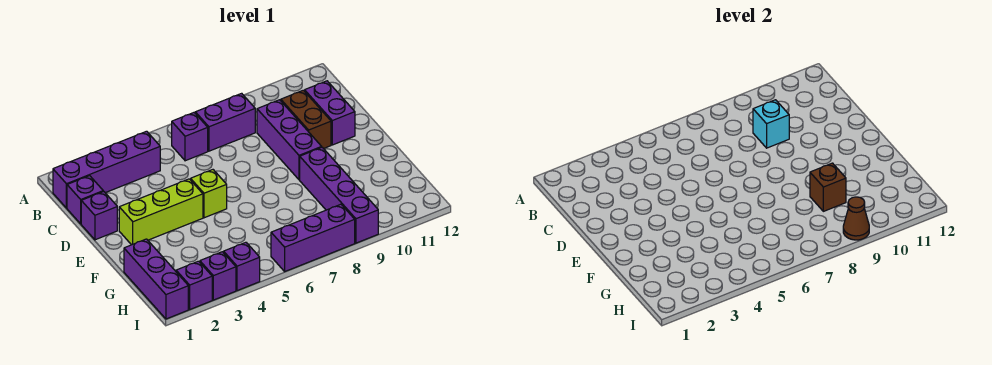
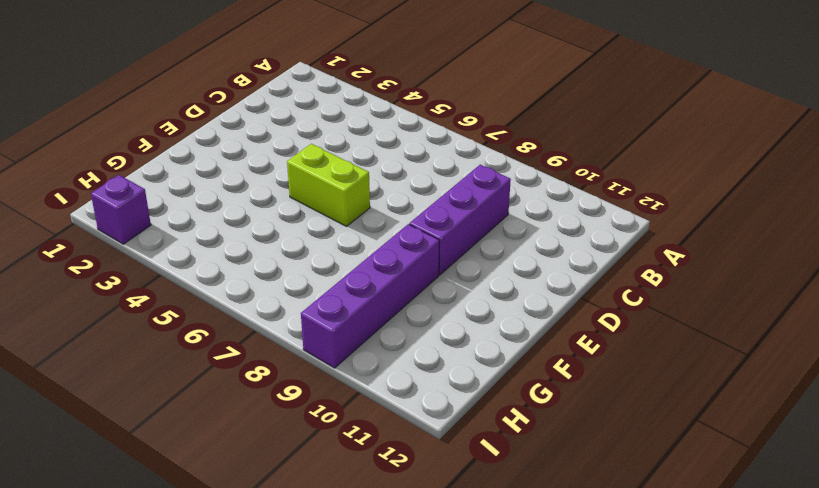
lime 1x2 brick [287,144,370,226] -> lime 1x1 brick [191,170,227,218]
none -> purple 1x4 brick [53,131,160,208]
none -> purple 1x1 brick [172,113,208,161]
none -> purple 1x2 brick [195,93,255,151]

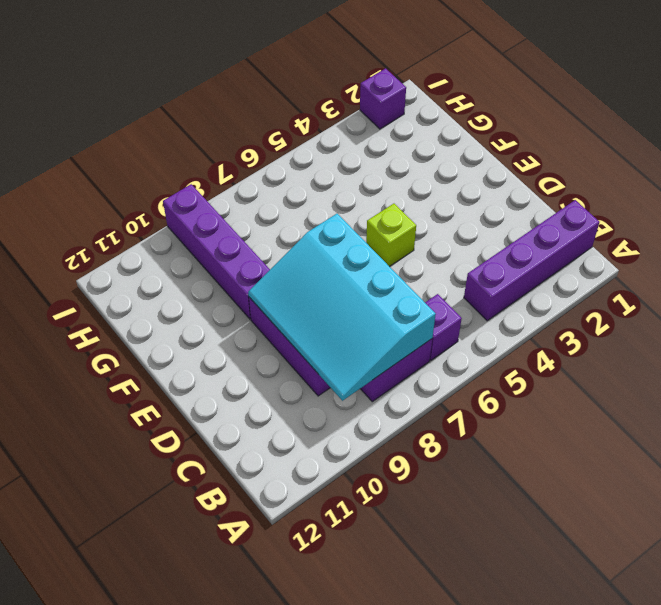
cyan 3x4 slope [248,214,436,401] -> cyan 1x1 brick [753,100,789,148]
none -> purple 1x1 brick [67,176,103,224]
none -> brown 1x2 brick [281,90,331,149]
none -> purple 1x2 brick [305,81,355,145]

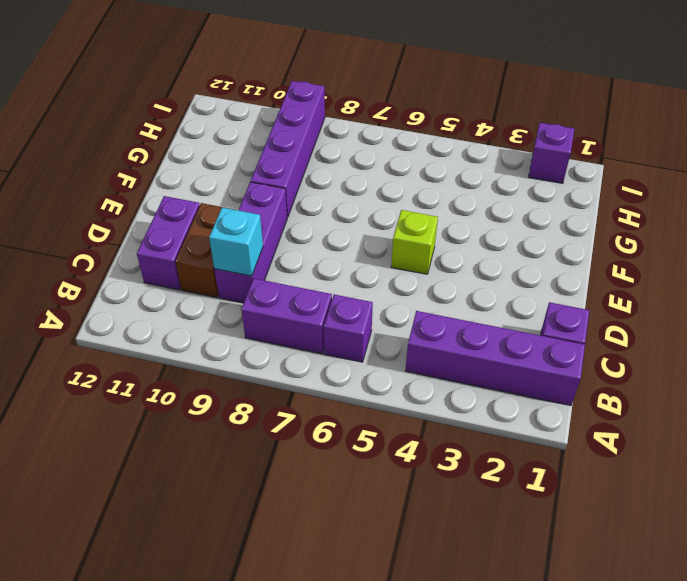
none -> purple 1x1 brick [81,191,117,240]
none -> lime 1x3 brick [119,179,203,245]
none -> purple 1x3 brick [124,239,188,319]

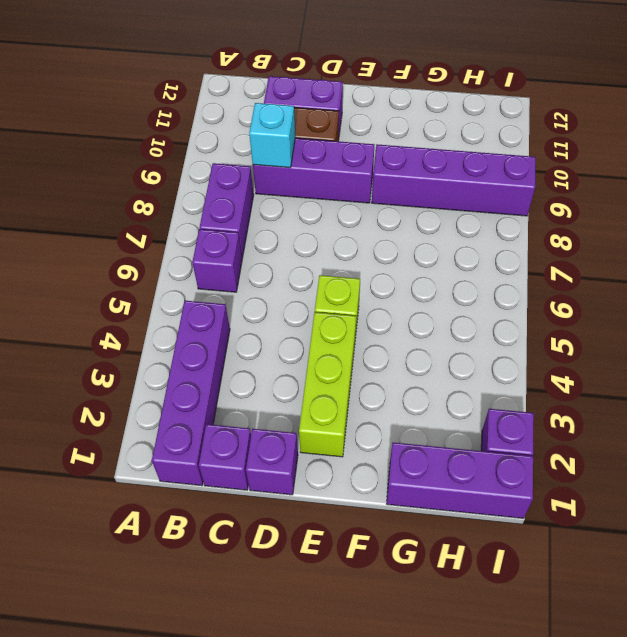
none -> purple 1x1 brick [200,252,236,300]
none -> purple 1x1 brick [224,242,260,291]
none -> purple 1x3 brick [271,204,355,271]

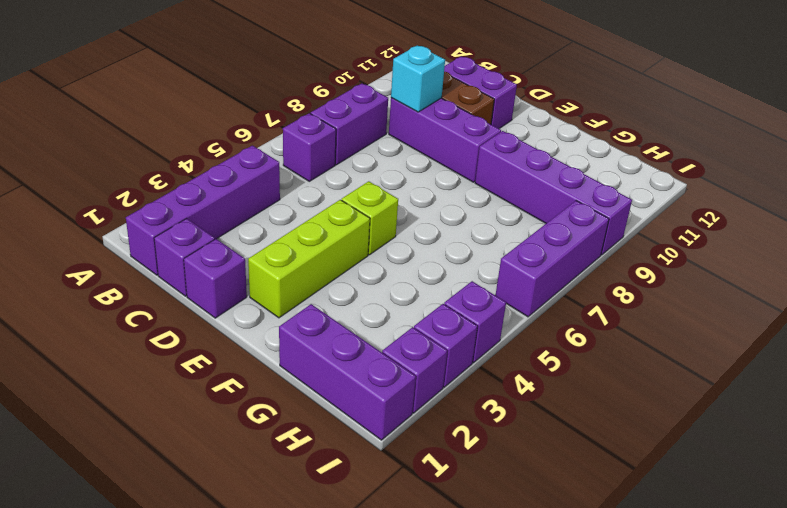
none -> brown 1x1 brick [810,163,846,211]
none -> brown 1x1 cone [843,197,869,240]

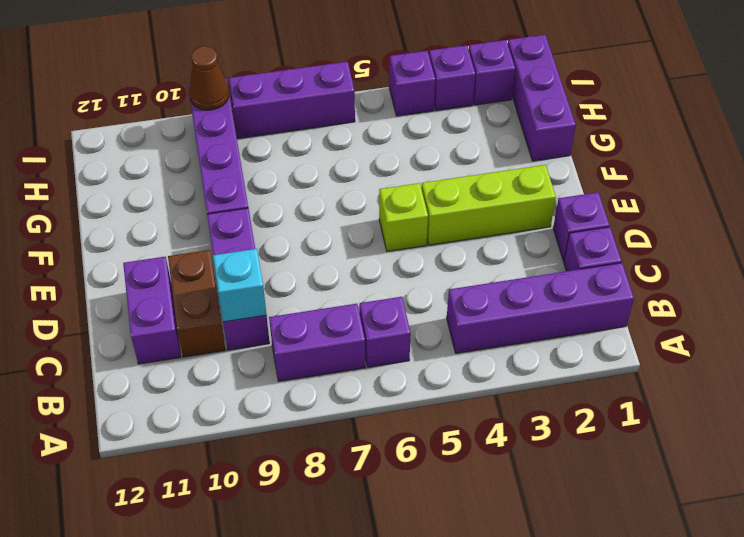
none -> brown 1x1 brick [810,163,846,211]

